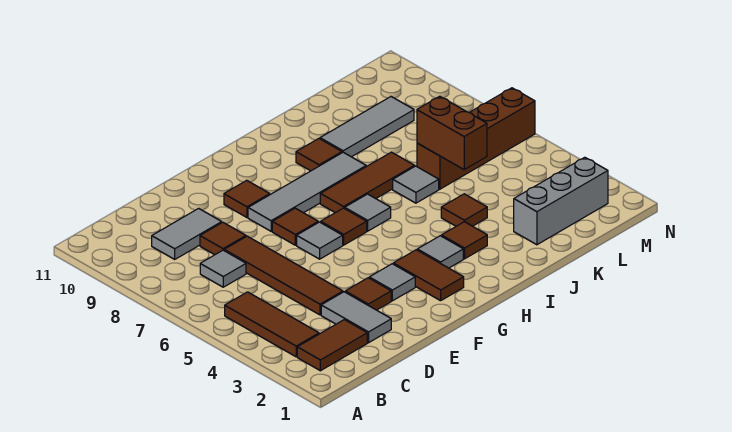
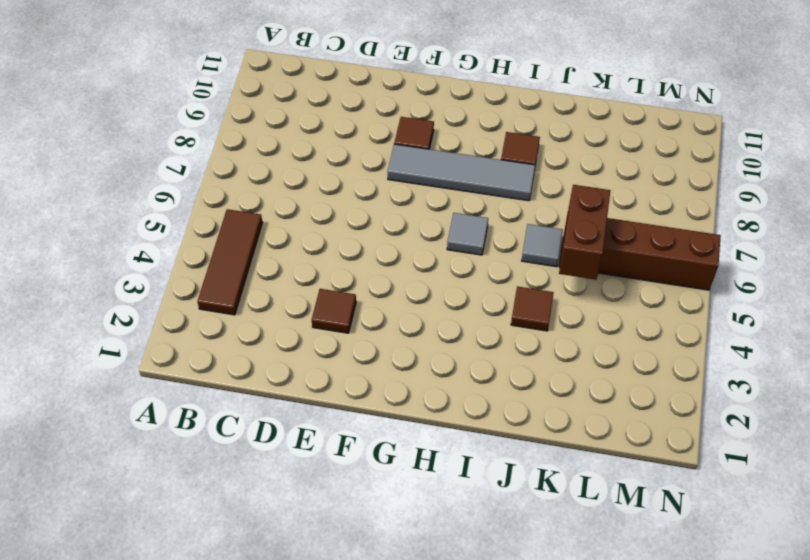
none -> brown 1x2 tile [297,320,367,371]
none -> grey 1x1 tile [200,250,246,287]
none -> grey 1x2 tile [152,208,222,259]

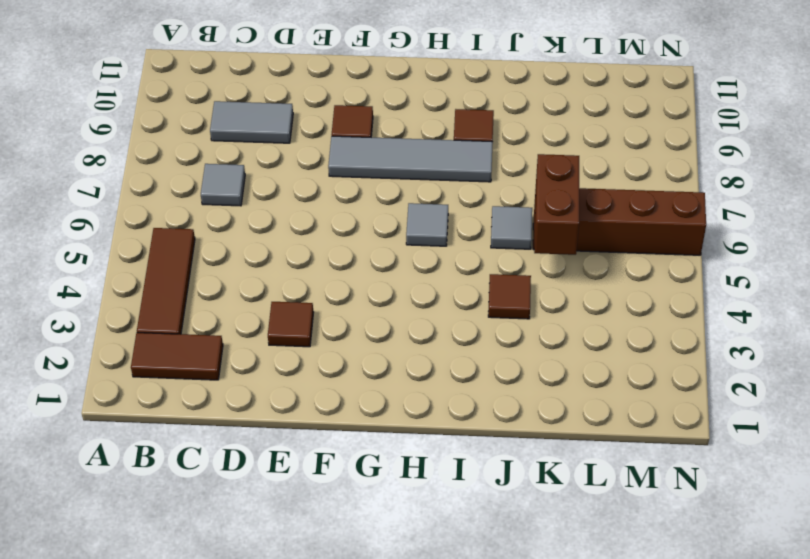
none -> grey 1x2 tile [321,292,391,343]
none -> brown 1x4 tile [224,236,343,315]
none -> brown 1x1 tile [200,222,246,255]

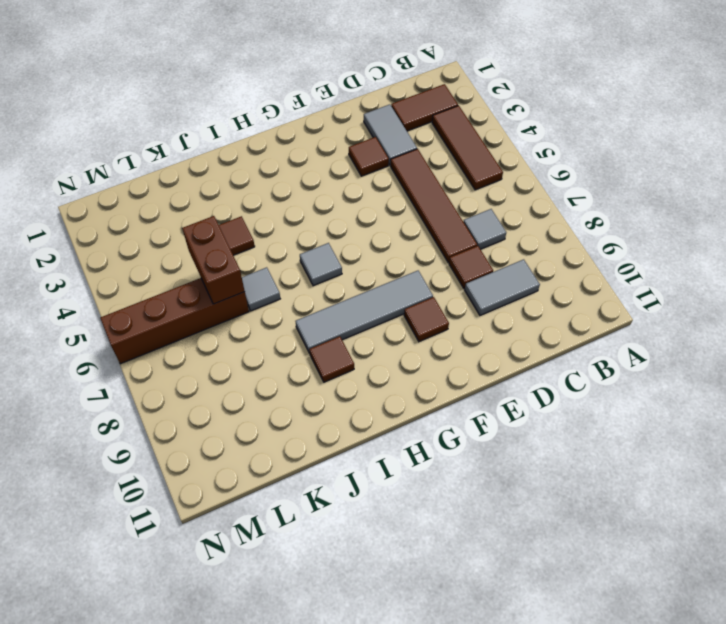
none -> grey 1x1 tile [369,264,415,301]
none -> grey 1x1 tile [297,222,343,259]
none -> brown 1x1 tile [272,208,318,245]

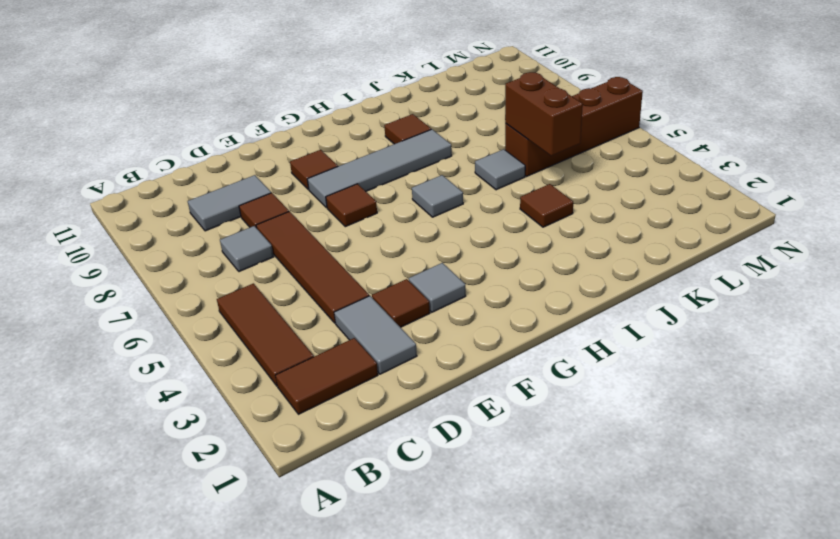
none -> grey 1x1 tile [297,222,343,259]
none -> brown 1x2 tile [393,250,464,301]
none -> brown 1x1 tile [321,208,367,245]

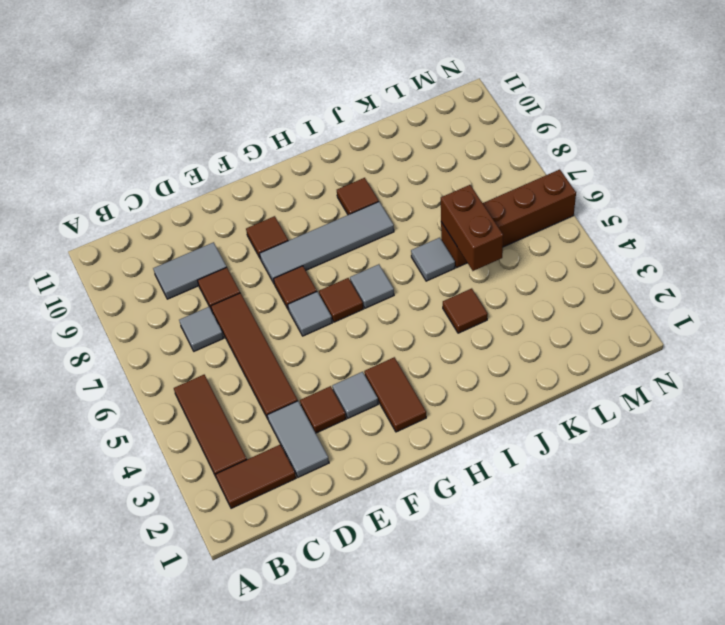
none -> grey 1x1 tile [417,236,463,268]
none -> brown 1x3 tile [320,152,415,213]
none -> brown 1x1 tile [441,222,487,259]

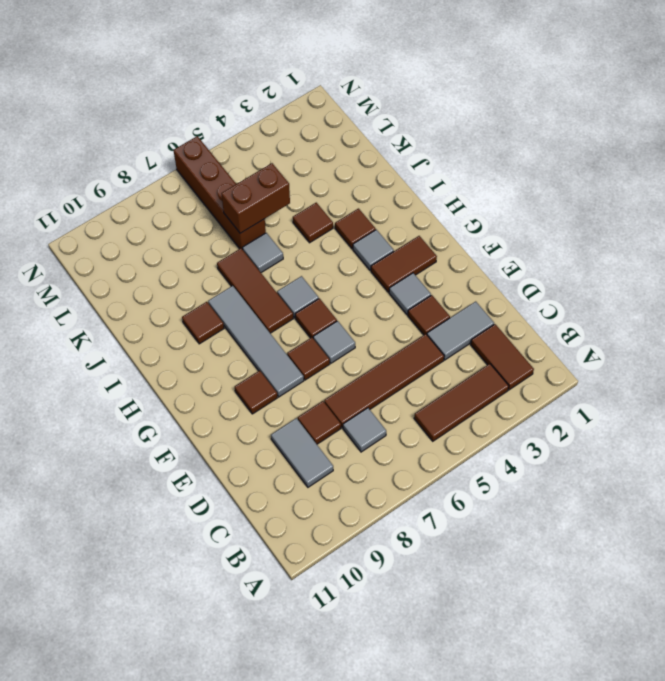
none -> grey 1x3 tile [320,97,414,157]
none -> grey 1x3 brick [514,157,608,245]

